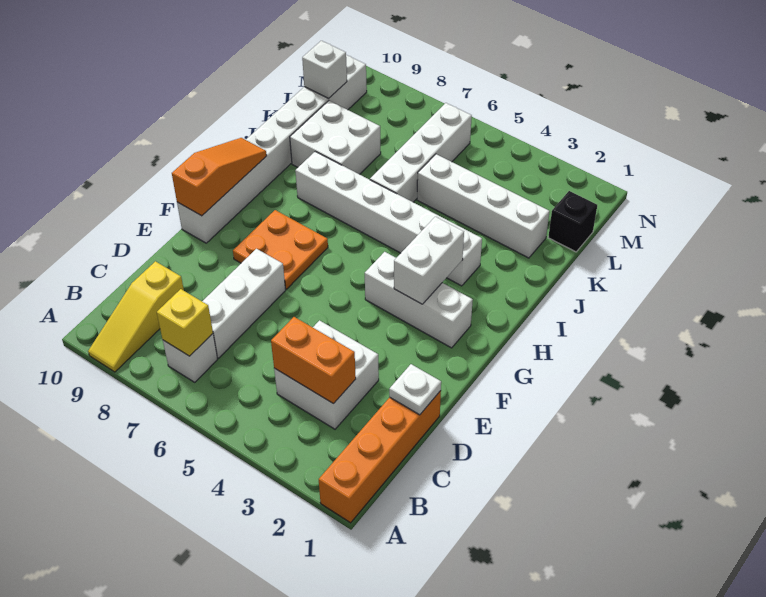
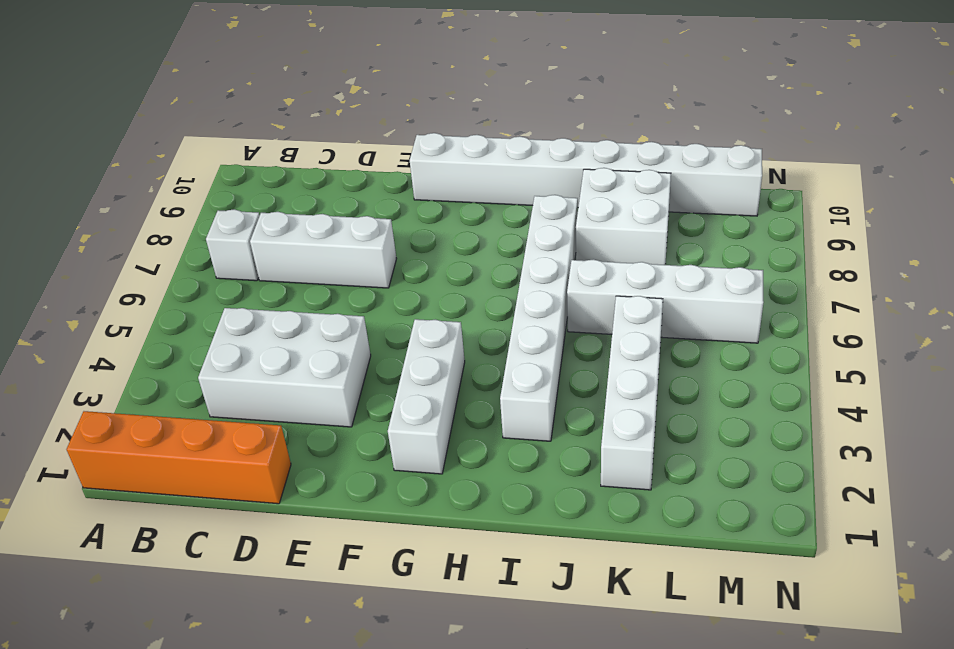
white 2x3 brick [198,308,371,427] -> white 2x2 brick [274,320,379,429]
none -> yellow 1x3 slope [88,261,184,372]
none -> orange 2x2 plate [233,210,328,289]
none -> black 1x1 brick [548,191,597,252]

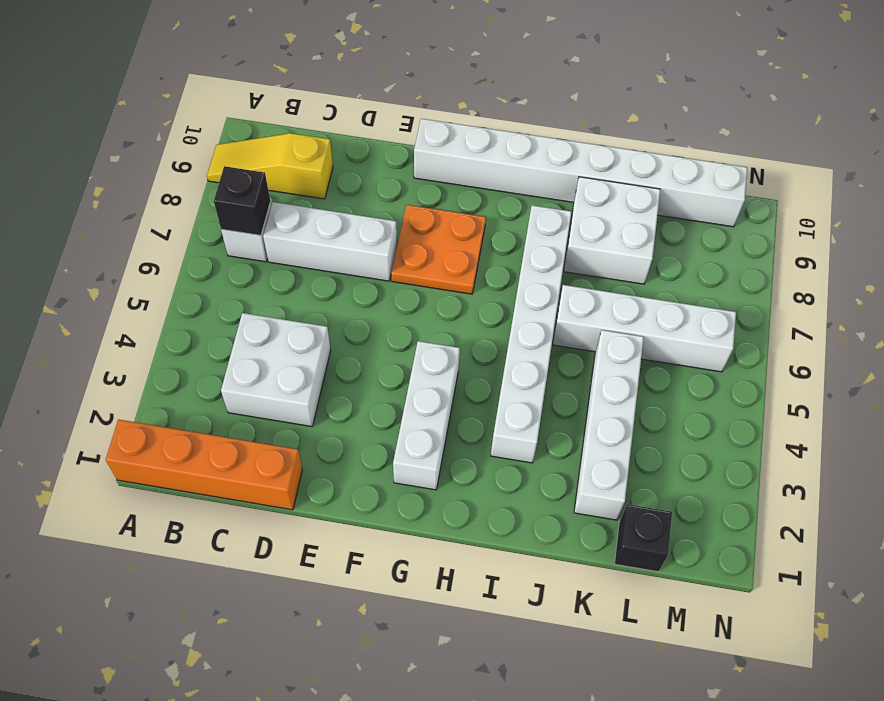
black 1x1 brick [214,166,270,235] -> yellow 1x1 brick [157,289,213,356]
none -> orange 1x2 brick [271,317,356,404]
none -> white 1x1 plate [389,364,441,415]
none -> orange 1x3 slope [172,138,267,216]

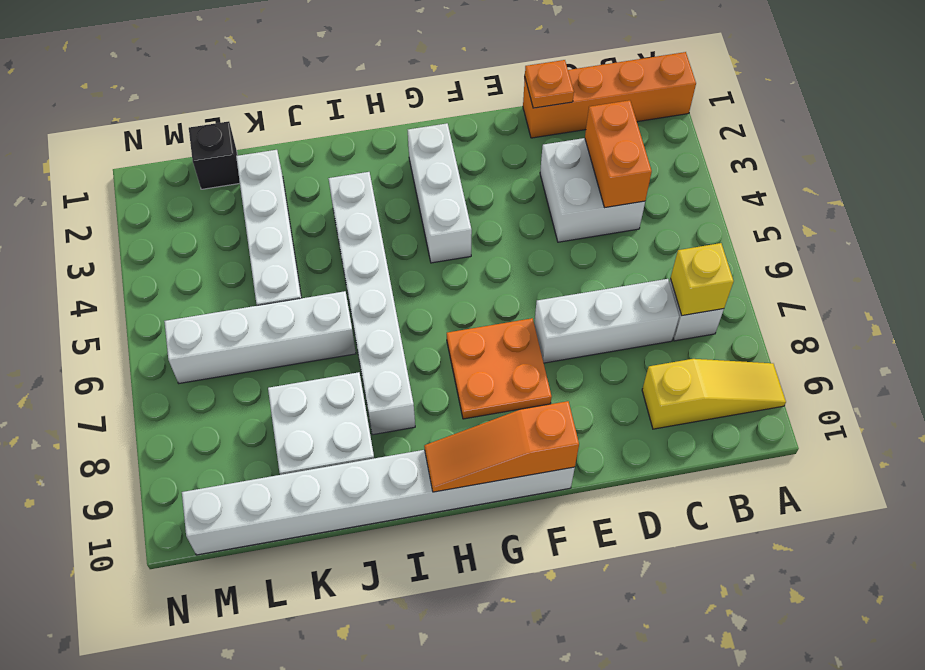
orange 1x1 plate [525,60,574,108] -> white 1x1 plate [389,364,441,415]
none -> white 1x2 brick [394,217,464,304]
none -> white 1x1 brick [302,41,347,98]

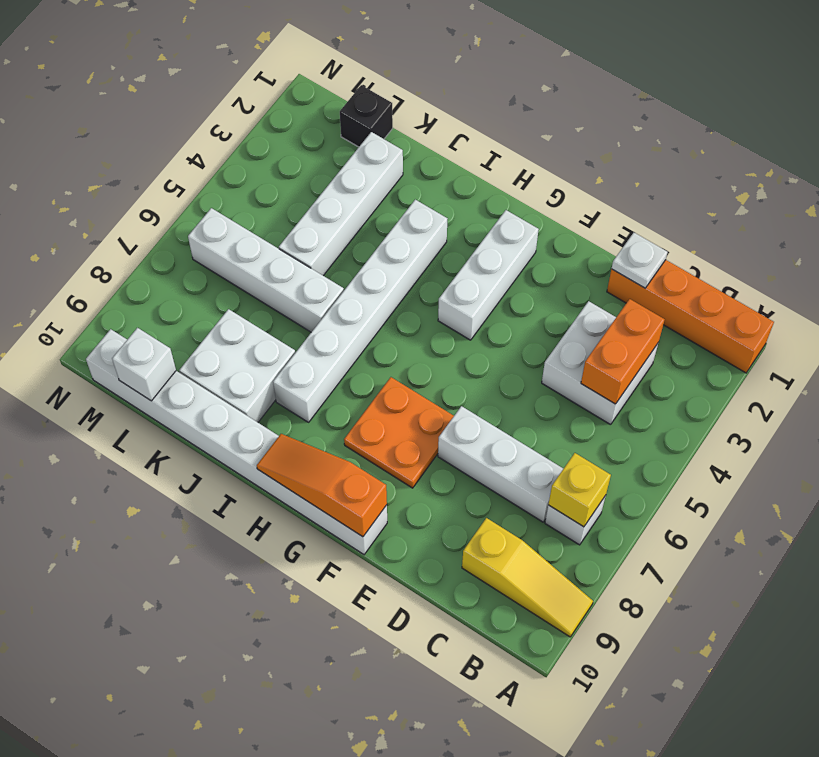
none -> white 1x2 brick [394,217,464,304]

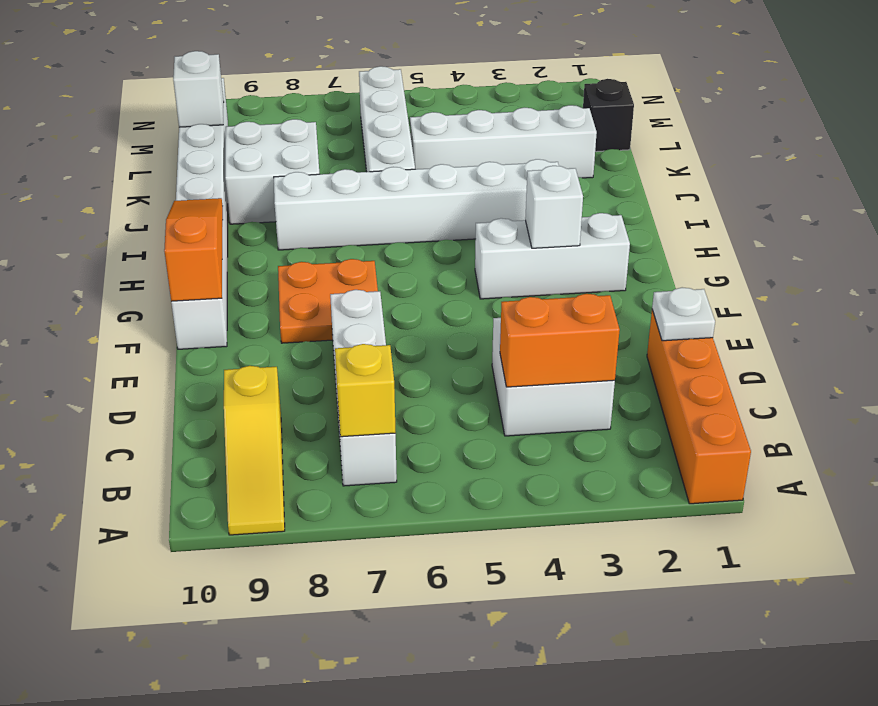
white 1x1 brick [525,166,583,248] -> white 1x2 brick [394,217,464,304]

